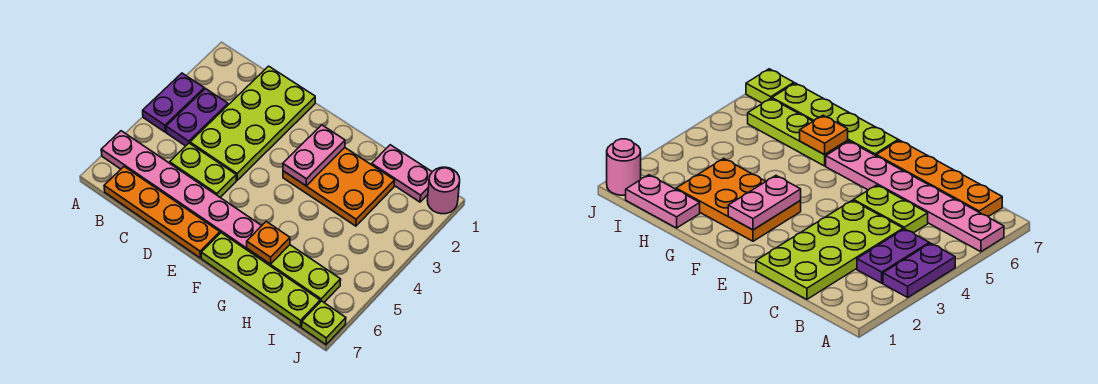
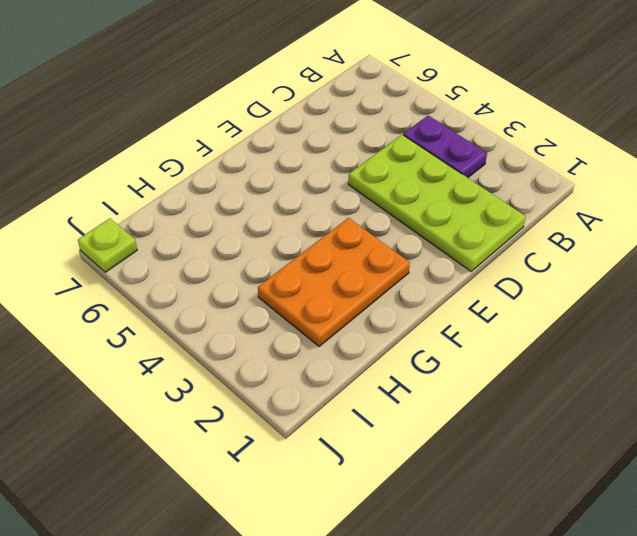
none -> purple 1x2 plate [143,73,204,132]
none -> pink 1x6 plate [101,131,262,250]
none -> orange 1x4 plate [104,167,220,258]

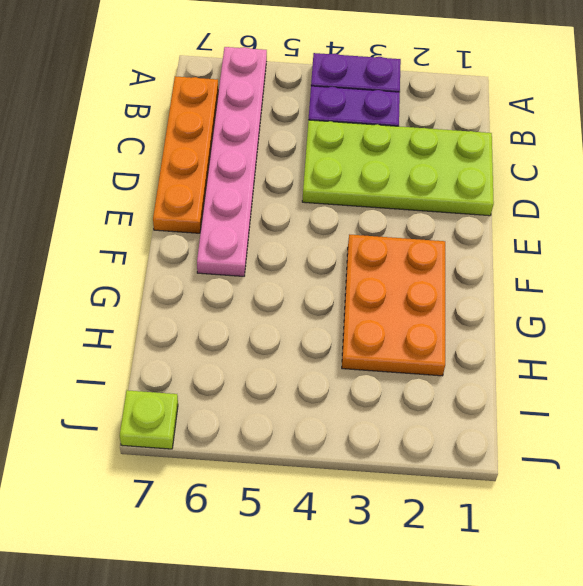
none -> lime 1x2 plate [170,143,236,197]
none -> lime 1x4 plate [201,233,320,327]
none -> lime 1x3 plate [247,245,341,302]

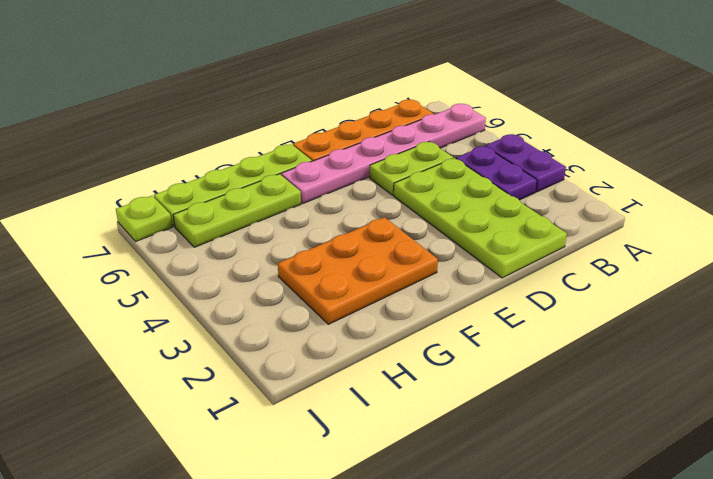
none -> pink 1x2 plate [372,145,432,202]
none -> pink 1x1 round brick [427,167,460,214]
none -> pink 1x2 plate [283,125,345,186]

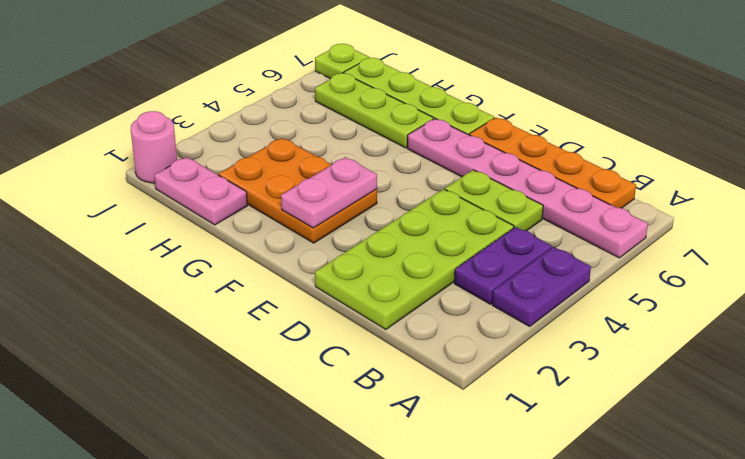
none -> orange 1x1 plate [247,222,290,264]

